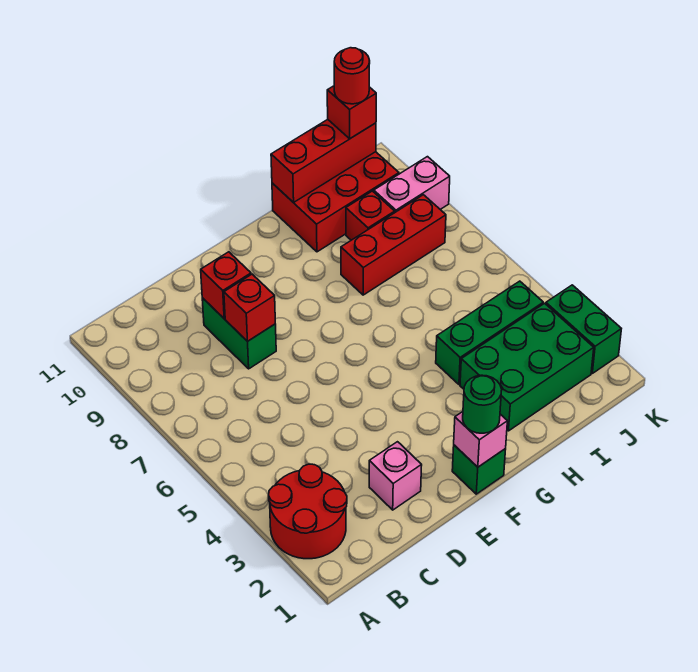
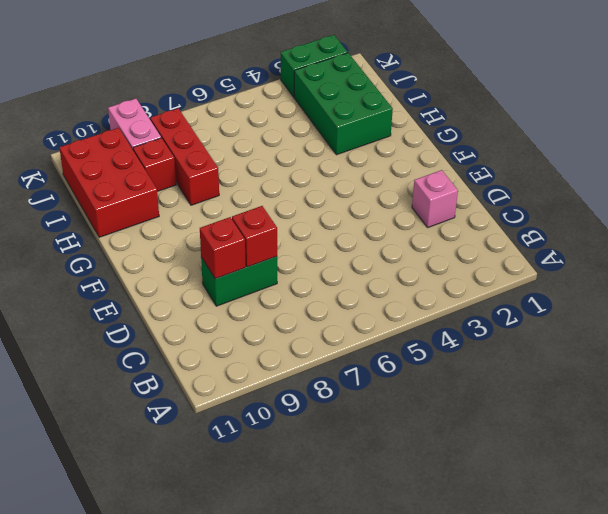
none -> red 2x2 round brick [269,464,347,559]
none -> green 1x1 brick [452,445,506,494]
none -> green 1x3 brick [436,281,543,384]

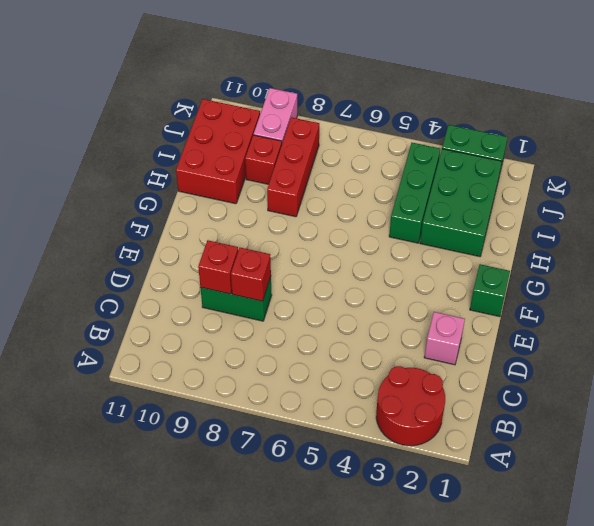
none -> pink 1x1 brick [454,412,507,467]
none -> red 1x3 brick [271,120,376,203]
none -> green 1x1 round brick [463,375,502,433]

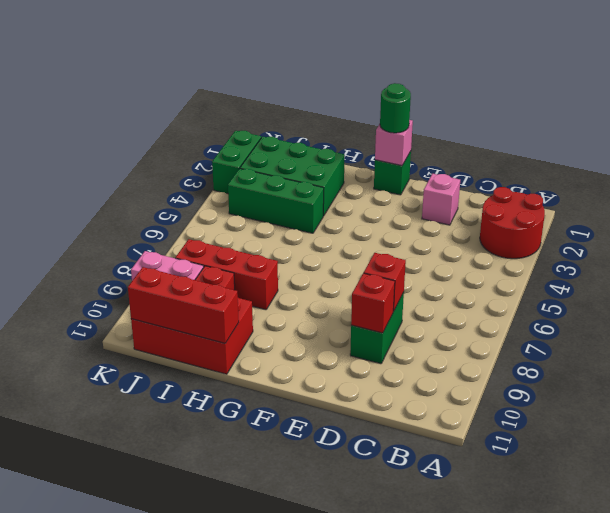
none -> red 1x1 brick [327,86,376,139]
none -> red 1x1 round brick [334,48,370,104]

